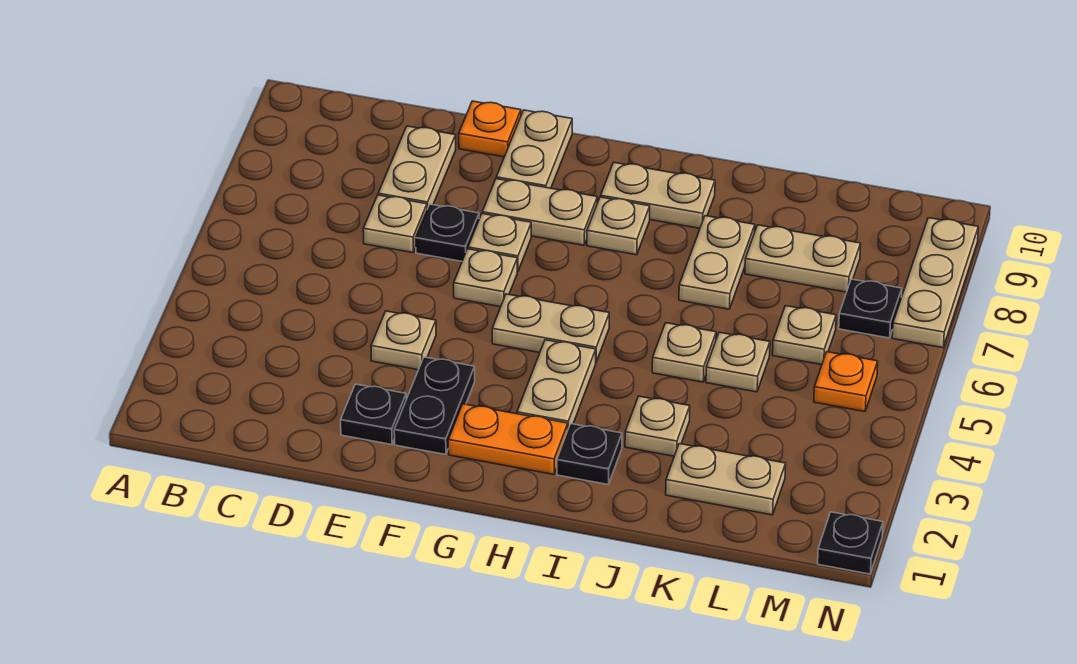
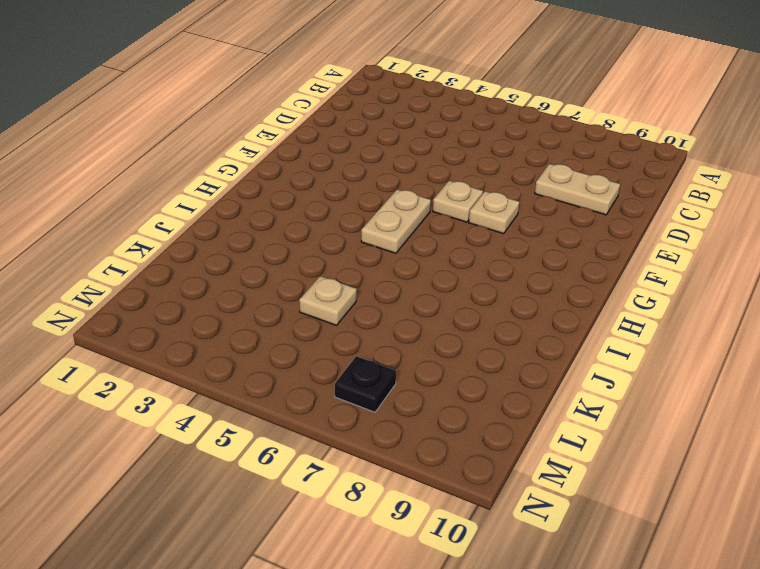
none -> tan 1x1 plate [363,195,427,253]
none -> black 1x1 plate [341,384,406,445]
none -> tan 1x1 plate [371,311,436,370]

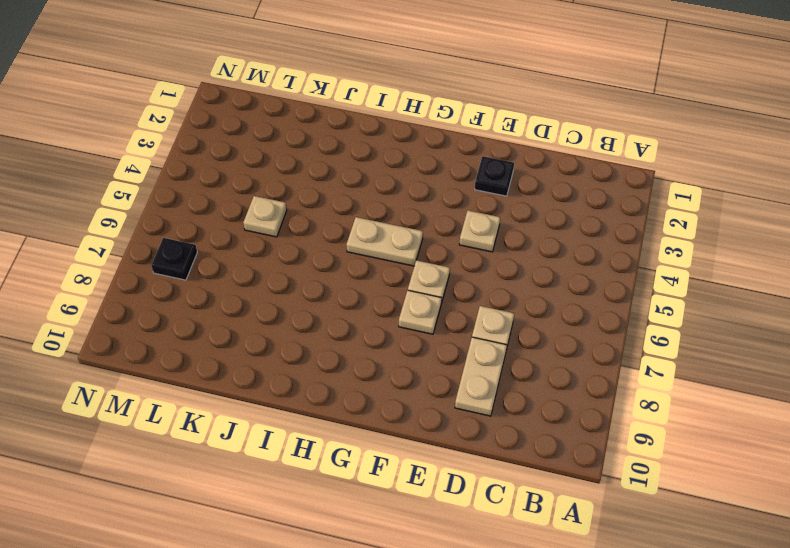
none -> black 1x1 plate [416,204,479,261]
none -> orange 1x1 plate [459,101,521,157]
none -> black 1x2 plate [394,357,475,455]

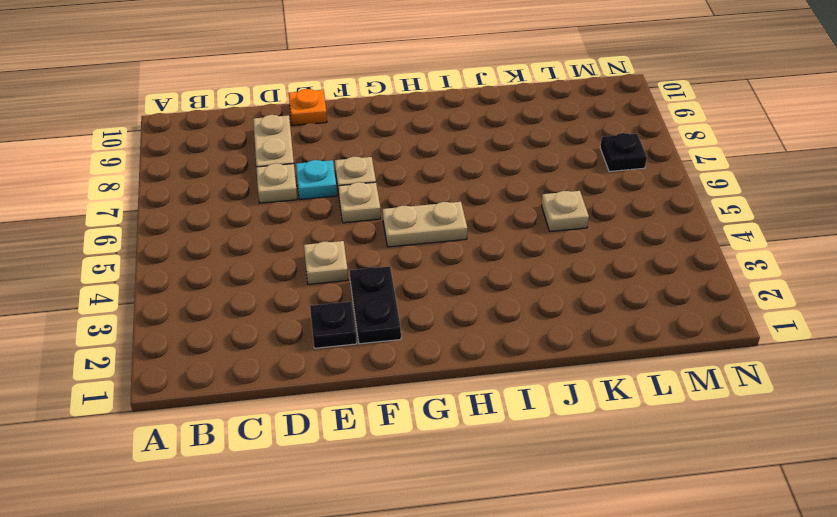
cyan 1x1 plate [296,160,337,199] -> black 1x1 plate [416,204,479,261]
none -> tan 1x2 plate [482,179,597,245]
none -> tan 1x2 plate [496,110,572,188]
none -> orange 1x2 plate [448,404,568,474]

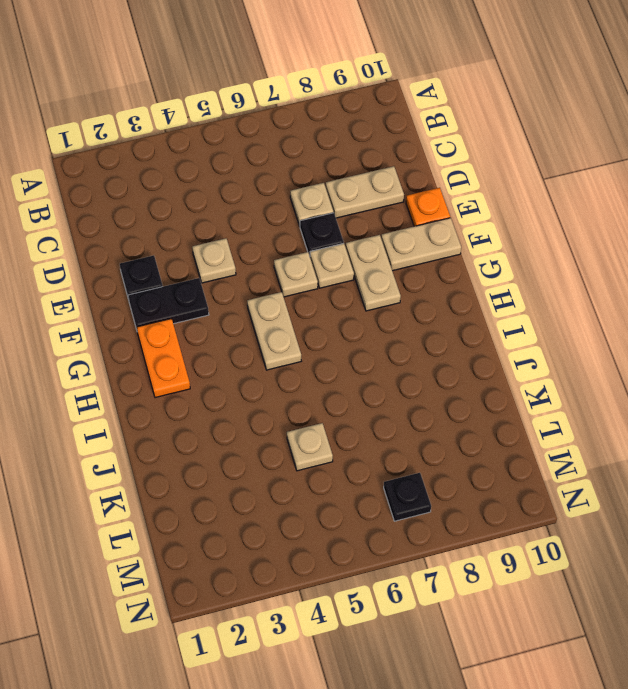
none -> tan 1x2 plate [517,340,596,428]
none -> tan 1x1 plate [587,197,650,255]
none -> tan 1x2 plate [601,162,715,228]

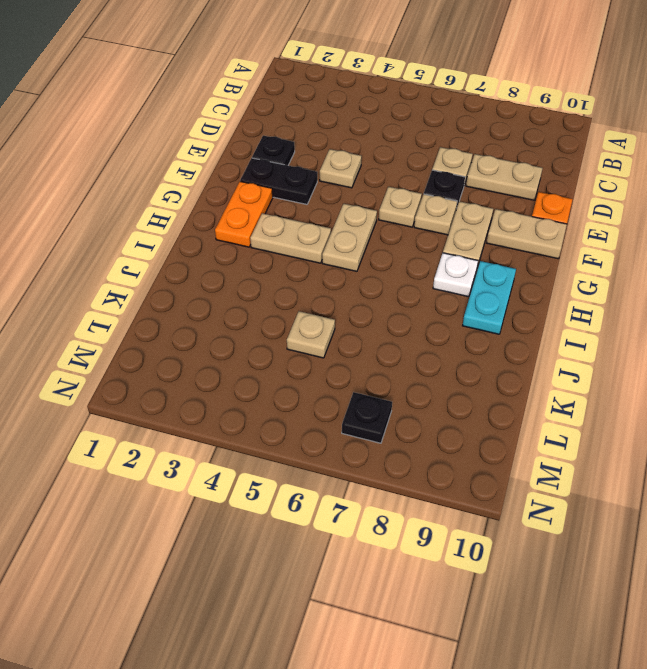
white 1x1 plate [433,253,478,297] -> tan 1x1 plate [587,197,650,255]
cyan 1x2 plate [463,261,516,334] -> tan 1x2 plate [601,162,715,228]
none -> black 1x1 plate [557,424,622,484]
none -> tan 1x1 plate [625,396,690,456]
none -> tan 1x1 plate [652,323,716,382]

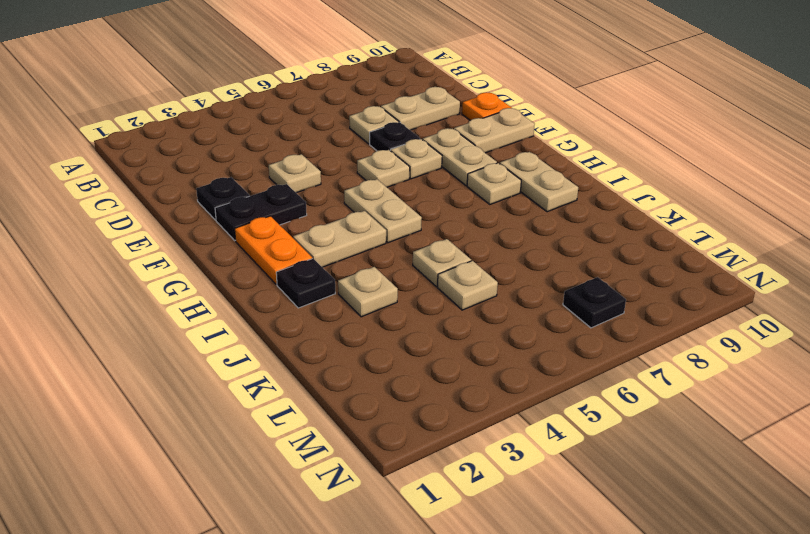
none -> tan 1x2 plate [679,216,755,309]
none -> tan 1x2 plate [666,444,786,515]
none -> tan 1x2 plate [745,225,861,292]

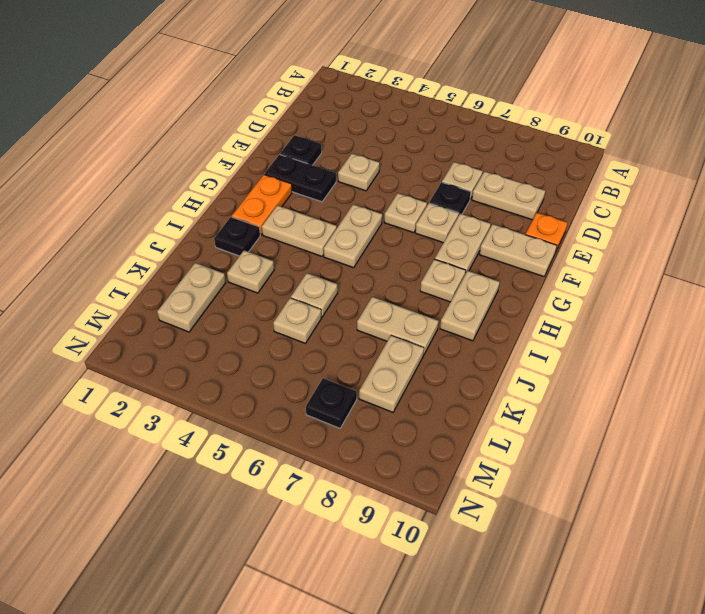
none -> tan 1x1 plate [773,306,836,365]
none -> orange 1x1 plate [814,352,878,411]
none -> black 1x1 plate [818,512,883,574]

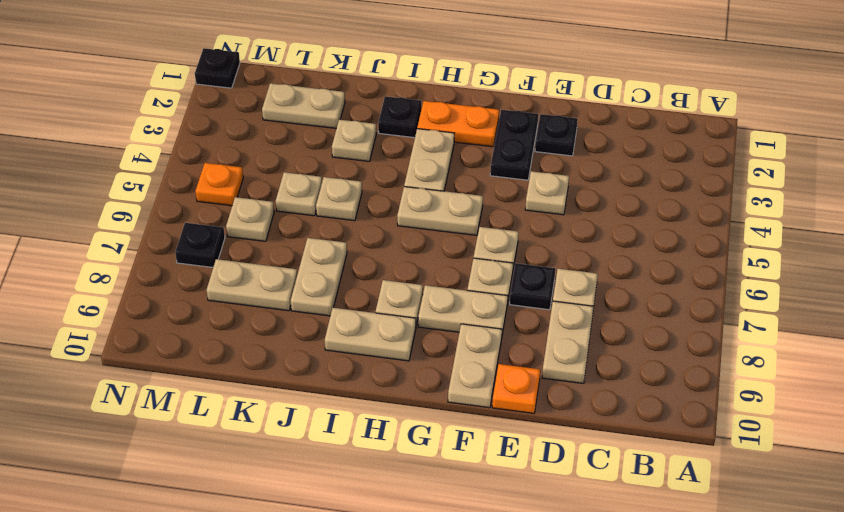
none -> tan 1x3 plate [892,218,978,348]

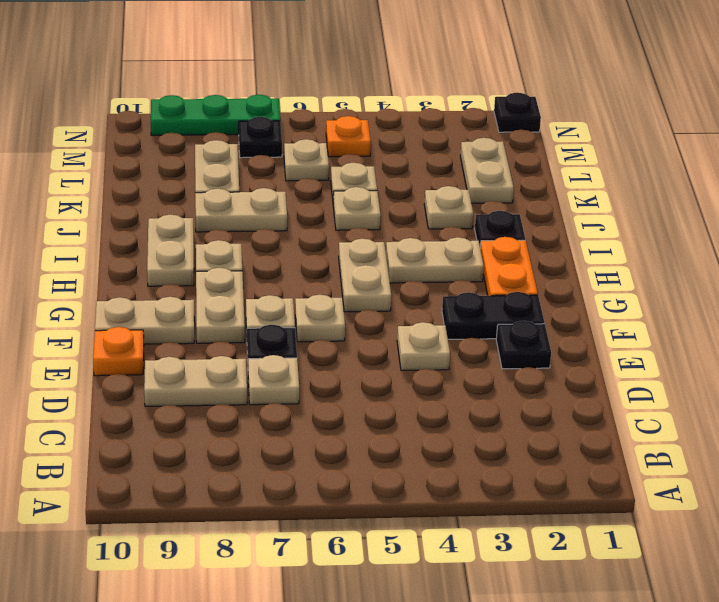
green 1x3 plate [151,95,280,135] -> tan 1x3 plate [892,218,978,348]

